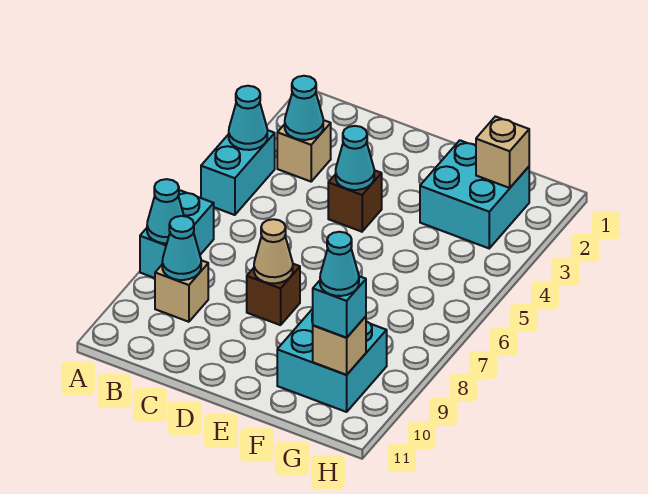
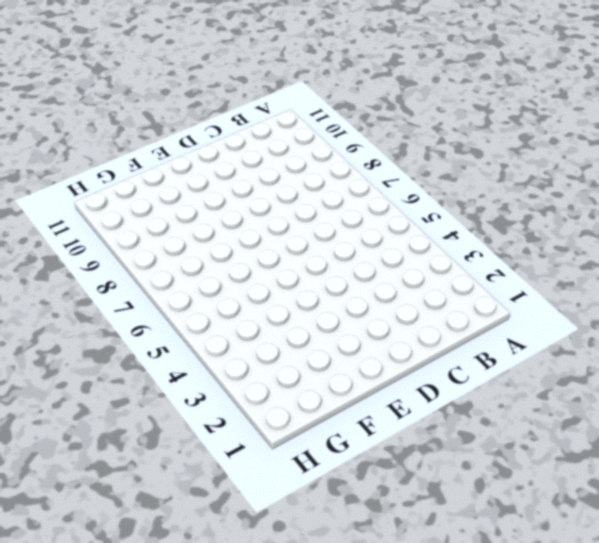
none -> cyan 1x2 brick [201,130,275,215]
none -> cyan 1x2 brick [140,190,214,278]
none -> tan 1x1 brick [277,120,331,182]

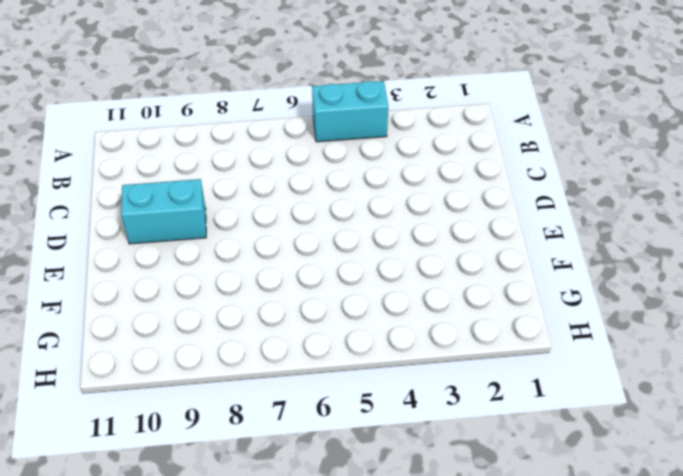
cyan 1x2 brick [121,179,206,244] -> cyan 1x2 brick moved to [140,190,214,278]
none -> tan 1x1 brick [277,120,331,182]
none -> tan 1x1 brick [155,260,208,322]
none -> brown 1x1 brick [328,170,382,232]

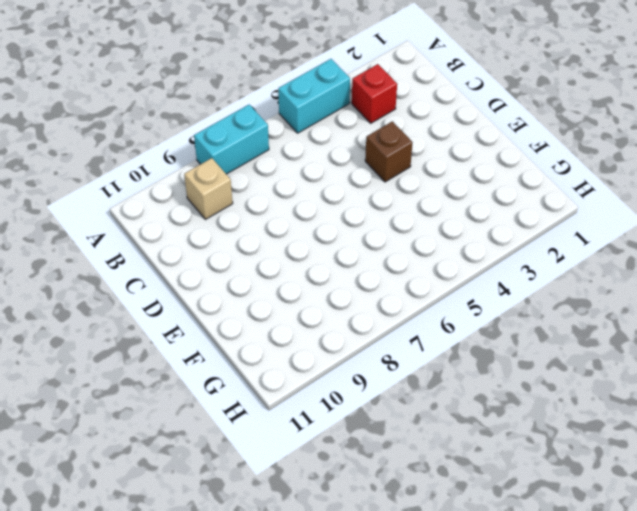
red 1x1 brick [352,64,397,123] -> tan 1x1 brick [277,120,331,182]
none -> brown 1x1 brick [247,264,300,325]
none -> cyan 2x2 brick [420,140,529,248]
none -> cyan 2x2 brick [277,309,387,412]

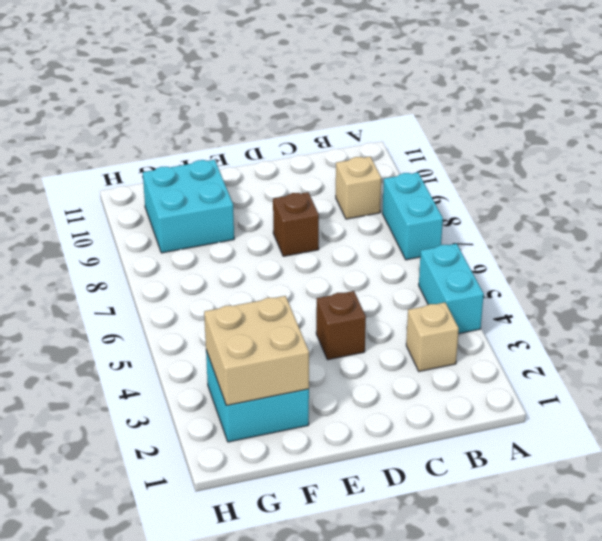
tan 2x2 brick [204,296,309,406] -> tan 1x1 brick [476,116,529,188]
none -> cyan 1x1 cone [229,86,267,150]
none -> cyan 1x1 cone [147,179,184,243]
none -> cyan 1x1 cone [285,76,323,140]

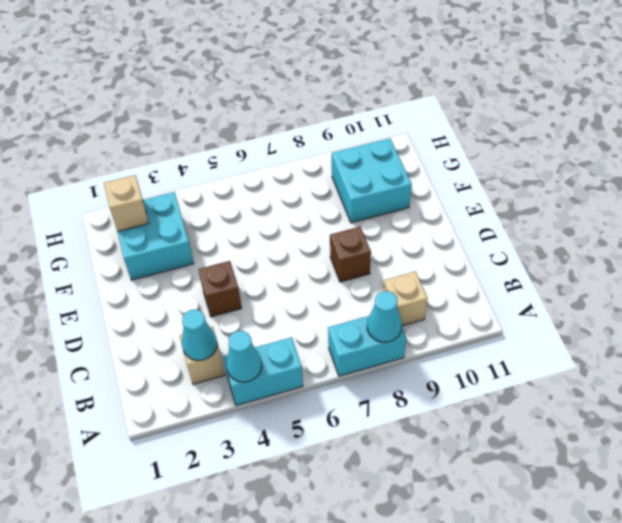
none -> cyan 1x1 cone [162,216,201,280]
none -> cyan 1x1 cone [336,126,374,190]
none -> tan 1x1 cone [254,219,293,283]

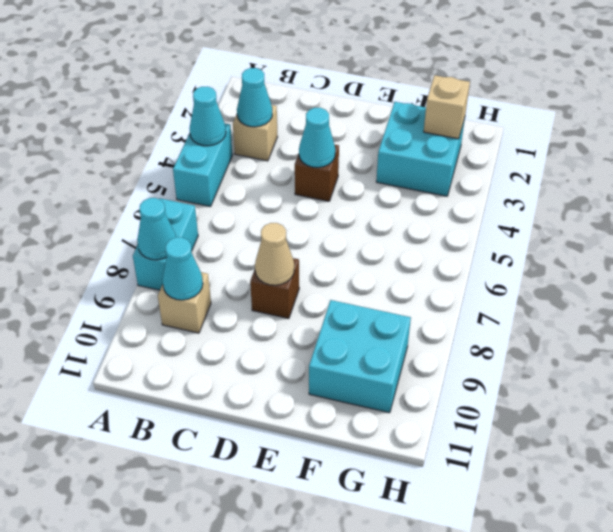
none -> tan 1x1 brick [313,316,366,375]
none -> cyan 1x1 brick [313,276,366,338]
none -> cyan 1x1 cone [320,232,359,296]

